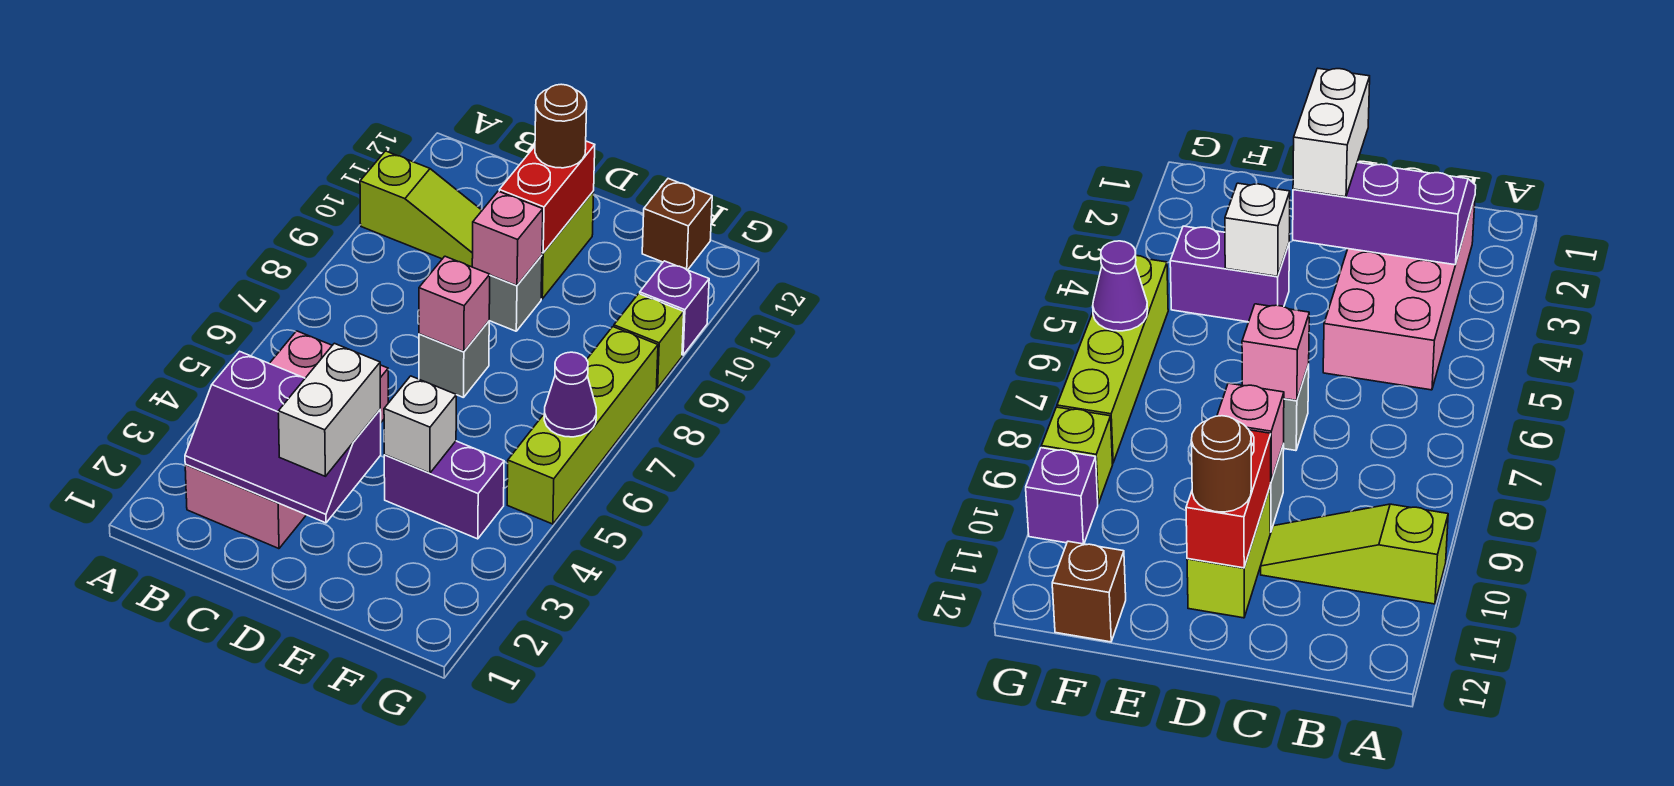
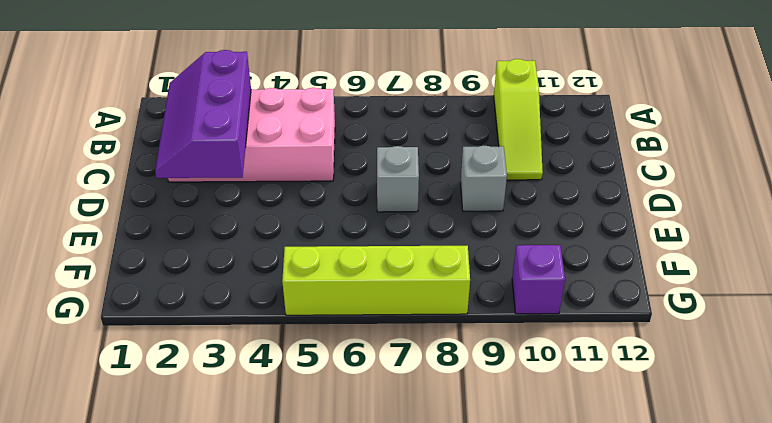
none -> lime 1x2 brick [541,191,594,299]
none -> purple 1x2 brick [384,441,504,539]
none -> brown 1x1 brick [642,179,712,270]

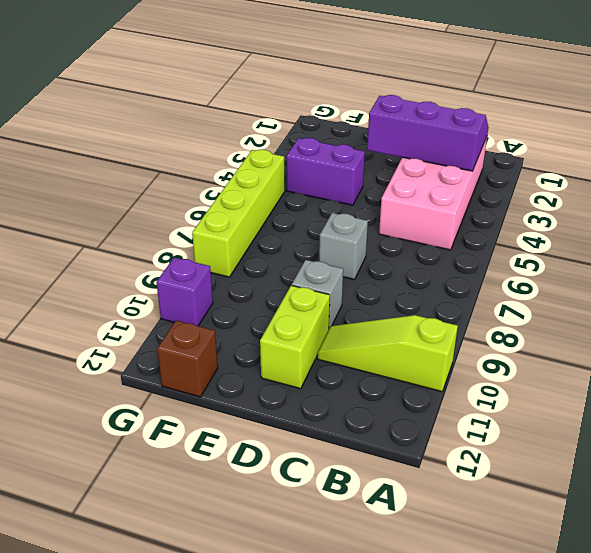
none -> lime 1x1 brick [614,294,684,388]
none -> pink 1x1 brick [419,256,490,352]
none -> pink 1x1 brick [472,191,543,285]

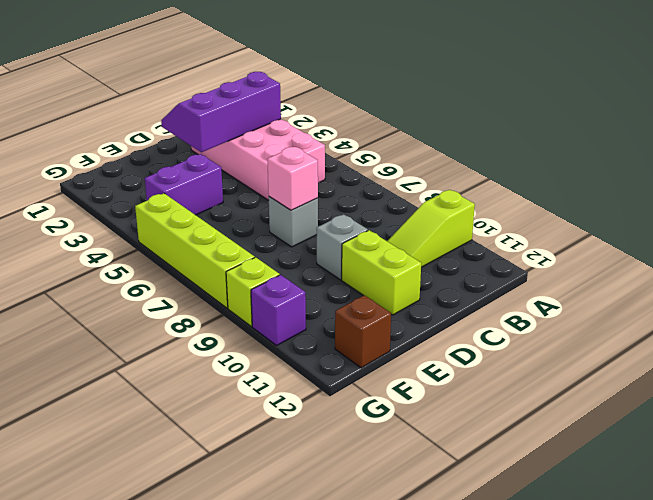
none -> pink 1x1 brick [472,191,543,285]
none -> red 1x2 brick [499,141,595,253]
none -> white 1x1 brick [384,376,456,473]

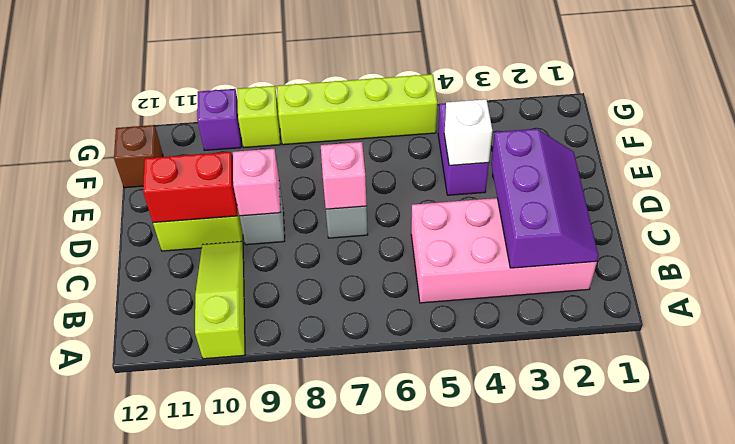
none -> purple 1x1 cone [544,352,596,437]
none -> white 1x2 brick [278,343,380,476]
none -> brown 1x1 round brick [535,84,587,168]

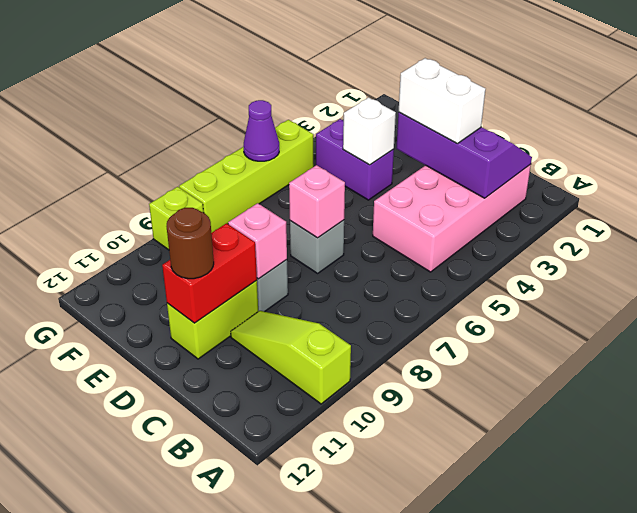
white 1x2 brick [399,58,485,143] -> white 1x2 brick turned to [278,343,380,476]
none -> brown 1x1 brick [642,179,712,270]
none -> purple 1x1 brick [640,261,709,355]

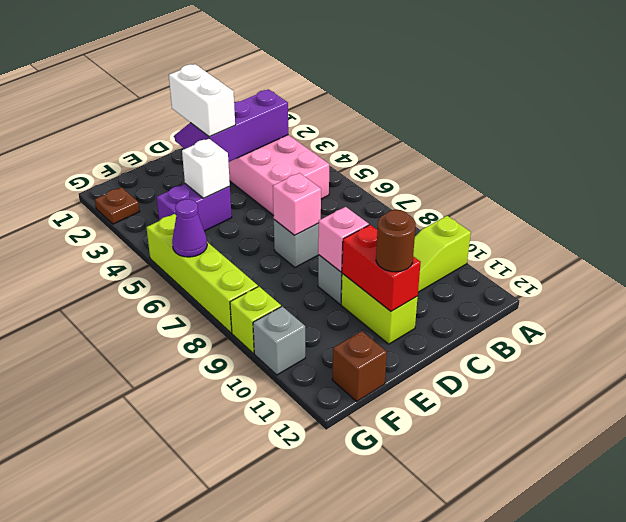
brown 1x1 plate [95,187,140,224] -> none
grey 1x1 brick [253,306,305,375] -> purple 1x1 brick [640,261,709,355]

